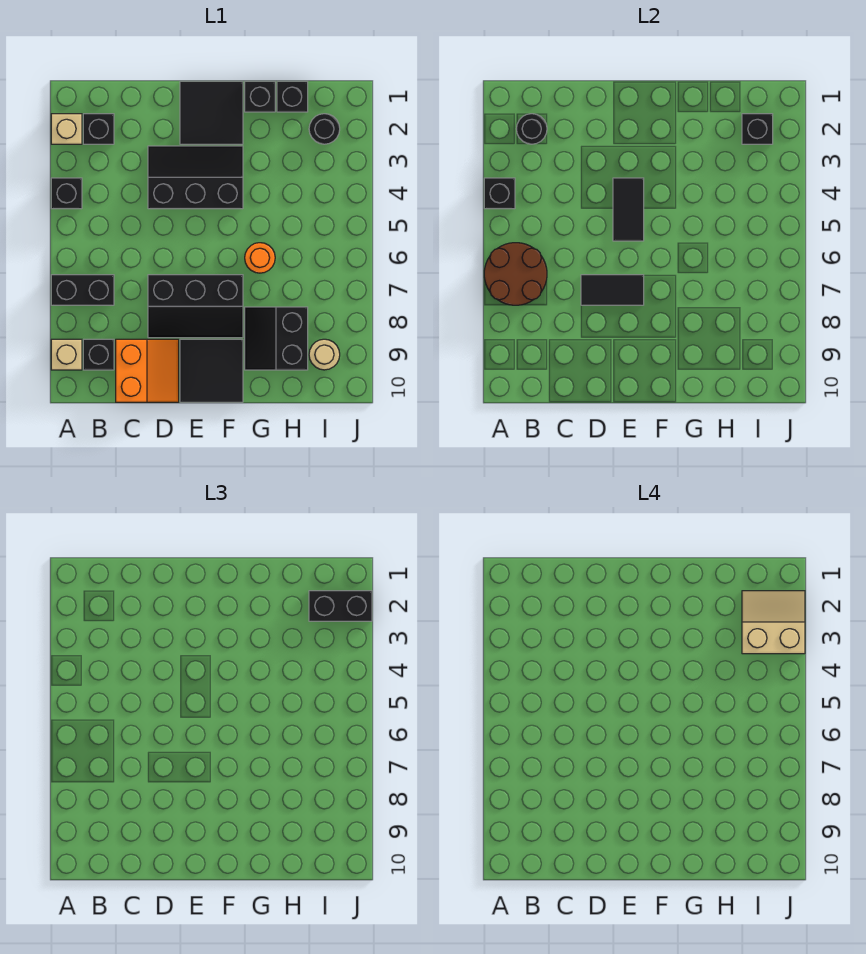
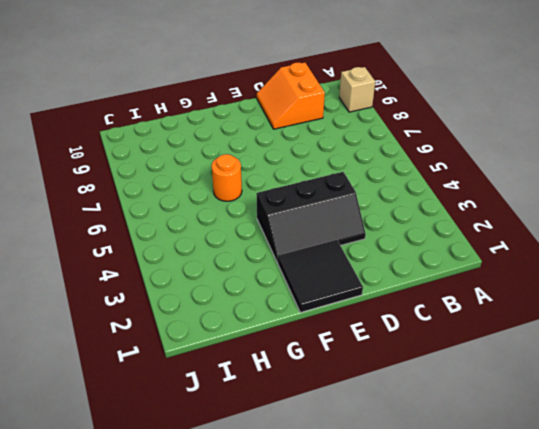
none -> tan 1x1 brick [51,114,82,144]
none -> black 1x1 brick [51,178,82,209]
none -> black 1x2 brick [51,275,114,305]

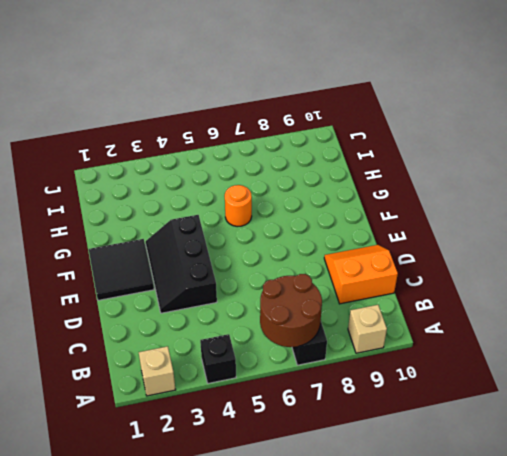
none -> black 1x1 brick [83,114,114,144]
none -> black 1x1 brick [83,339,114,370]
none -> black 2x3 slope [148,275,243,338]

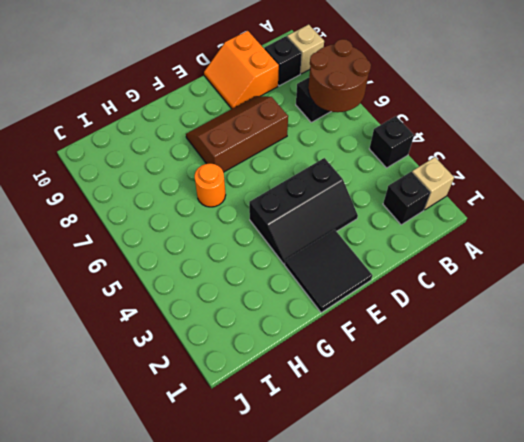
brown 2x3 slope [186,96,288,172] -> black 2x3 slope [148,275,243,338]
none -> black 2x2 tile [180,339,243,402]
none -> black 1x1 brick [245,81,275,112]
none -> black 2x2 slope [245,307,308,370]

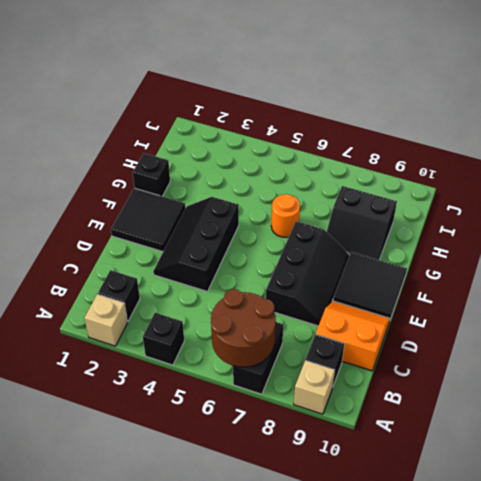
none -> black 1x1 brick [277,81,308,112]
none -> black 1x1 round brick [309,114,340,144]
none -> tan 1x1 round brick [309,339,340,370]

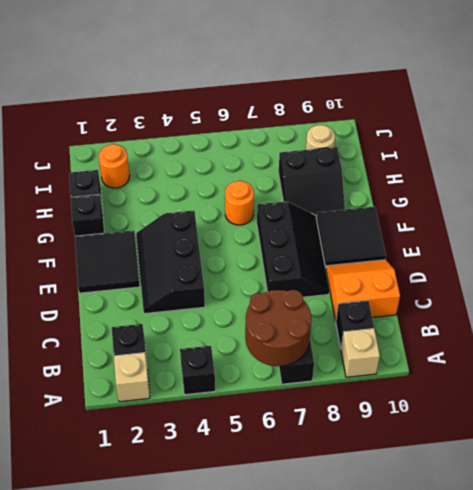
orange 1x1 round brick [99,144,130,188] -> black 1x1 round brick [309,114,340,144]
none -> black 1x1 brick [484,178,515,209]
none -> black 1x1 round brick [516,114,547,144]
none -> black 1x2 tile [581,275,644,305]

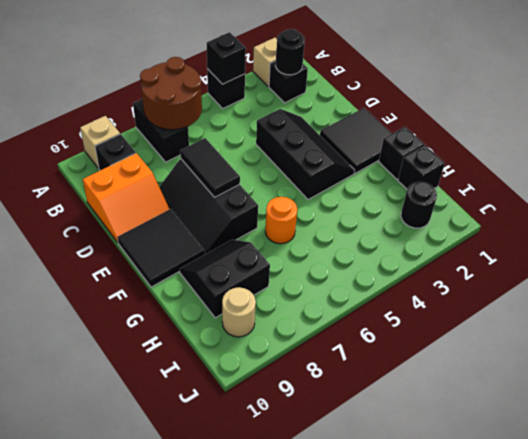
none -> black 1x2 tile [613,178,644,241]
none -> black 1x1 brick [742,114,773,144]
none -> black 1x2 brick [309,591,372,621]

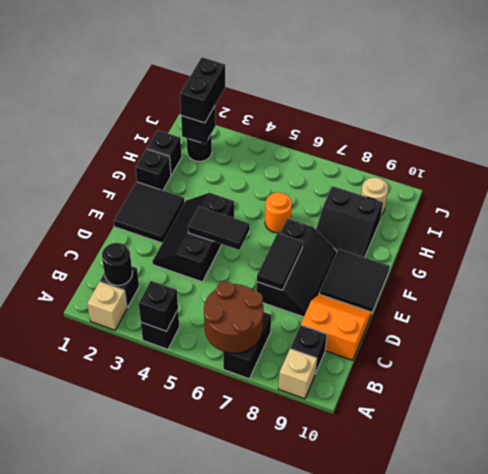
none -> tan 2x2 slope [742,591,805,654]

